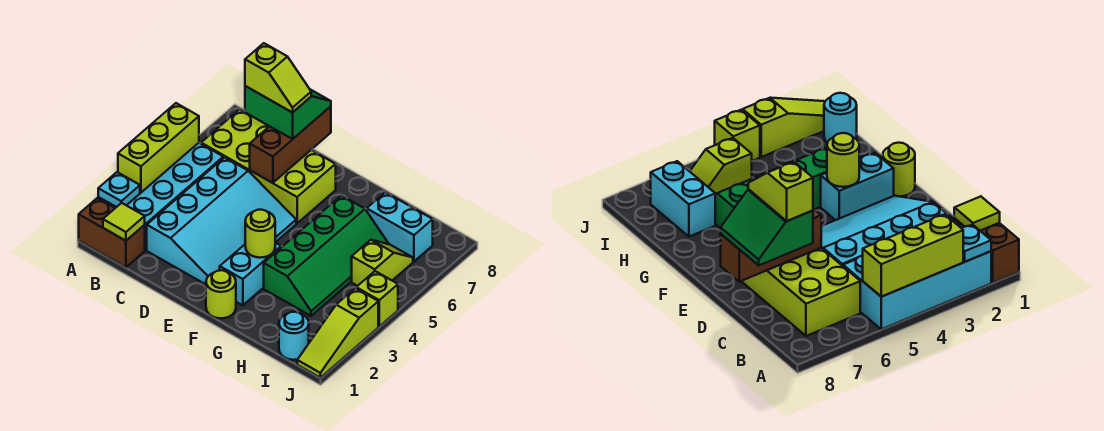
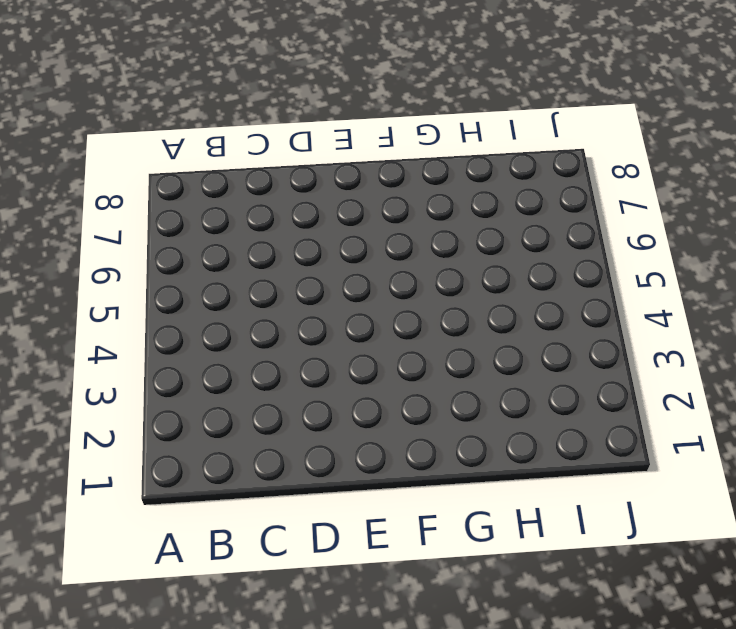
none -> brown 1x2 brick [79,198,145,267]
none -> cyan 2x4 brick [98,143,223,250]
none -> lime 2x4 brick [201,109,336,223]

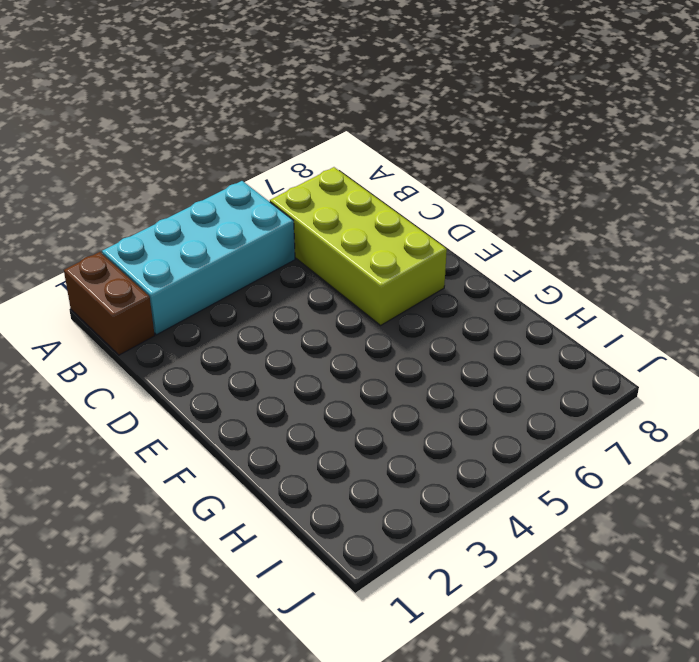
none -> cyan 3x4 slope [147,157,296,284]
none -> lime 1x1 round brick [206,270,236,318]
none -> cyan 1x2 brick [220,243,281,305]

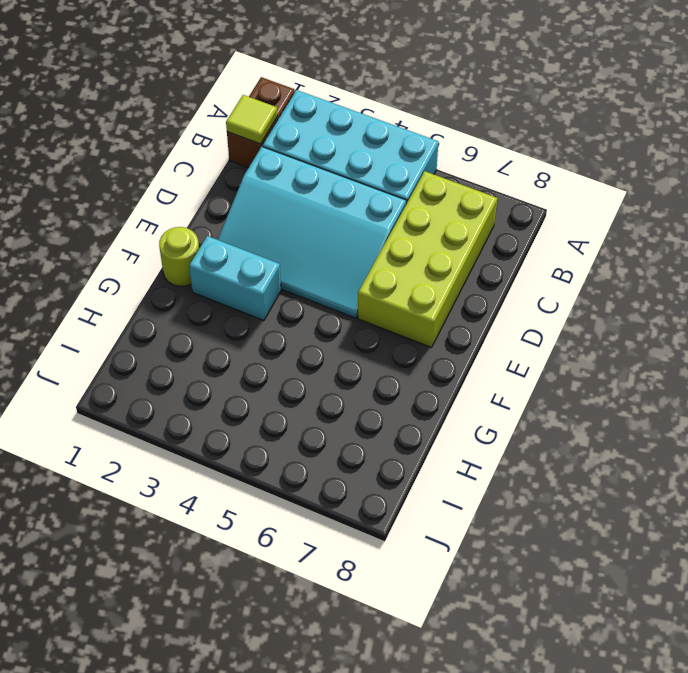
none -> green 2x4 slope [264,196,389,316]
none -> cyan 1x2 brick [367,192,433,261]
none -> cyan 1x1 round brick [279,312,309,360]

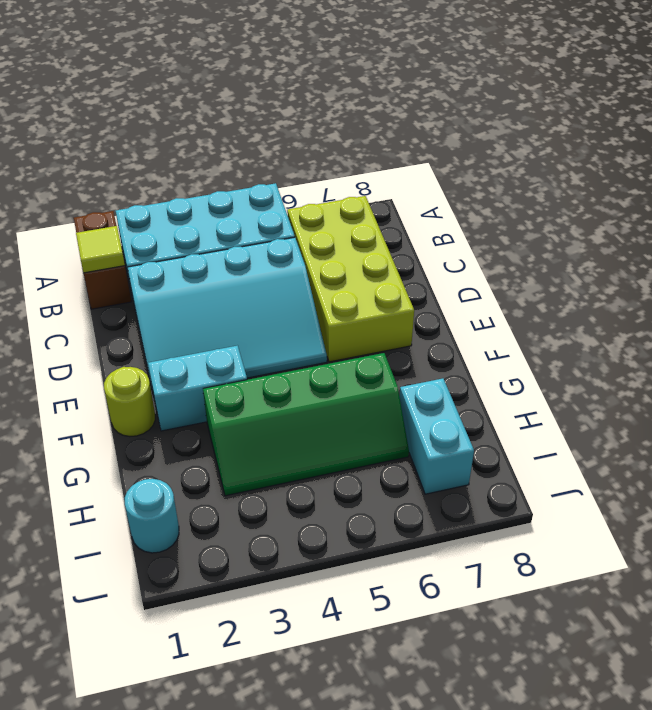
none -> lime 1x2 slope [352,240,413,286]
none -> lime 1x3 slope [297,288,378,378]
none -> lime 1x1 brick [356,271,398,326]

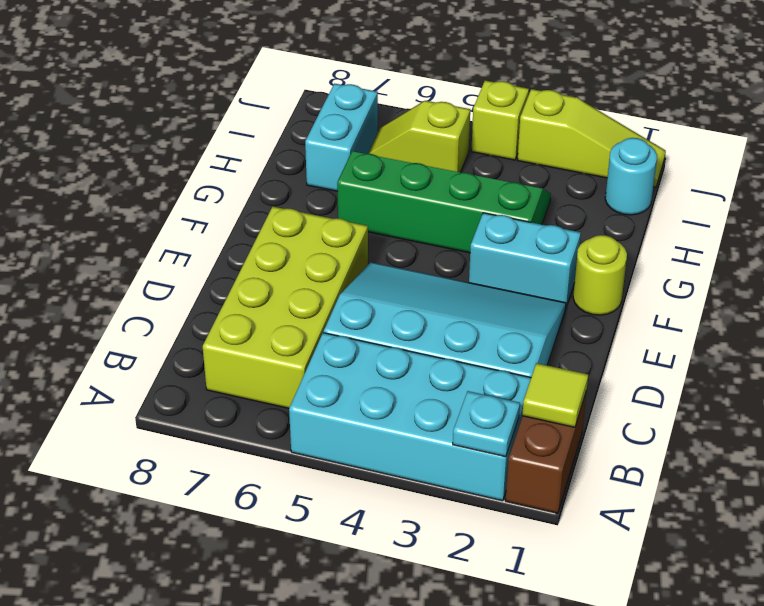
none -> lime 1x3 brick [118,103,199,193]
none -> brown 1x3 brick [250,106,331,183]
none -> lime 1x1 round brick [245,210,275,258]

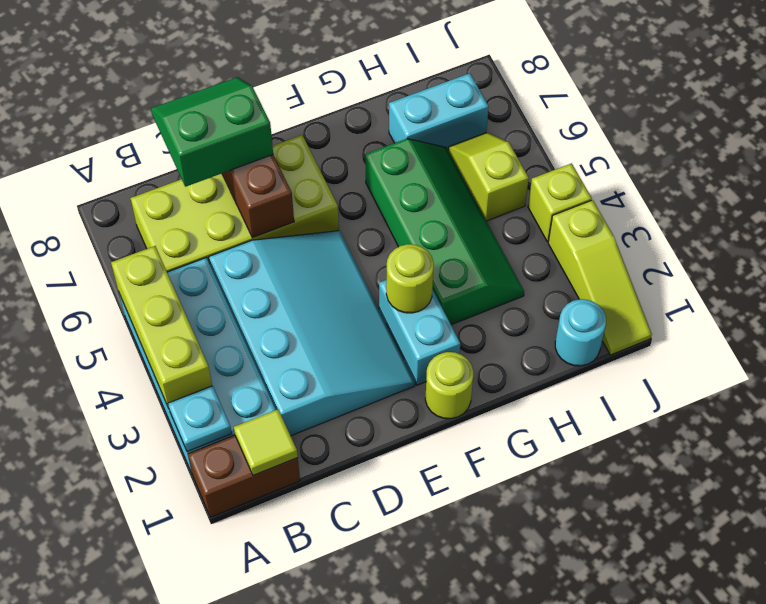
none -> lime 1x2 slope [245,43,311,113]

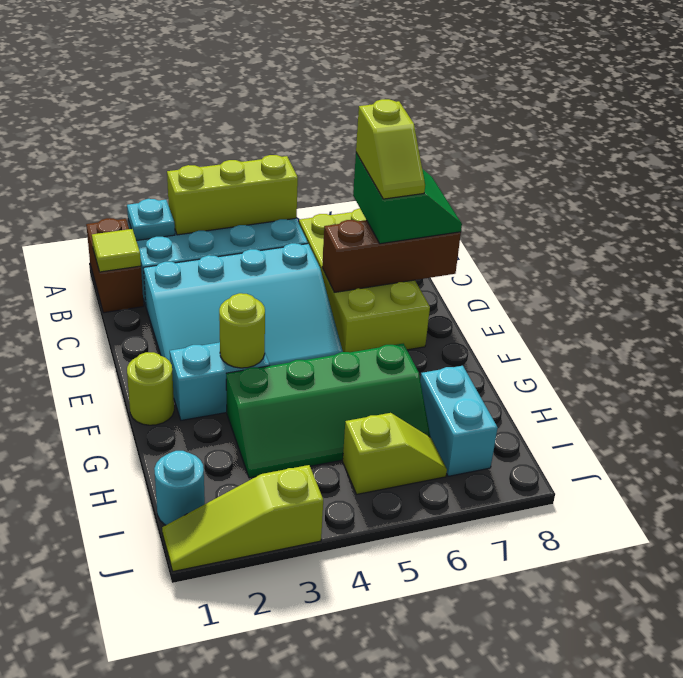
none -> lime 1x1 brick [356,271,398,326]

